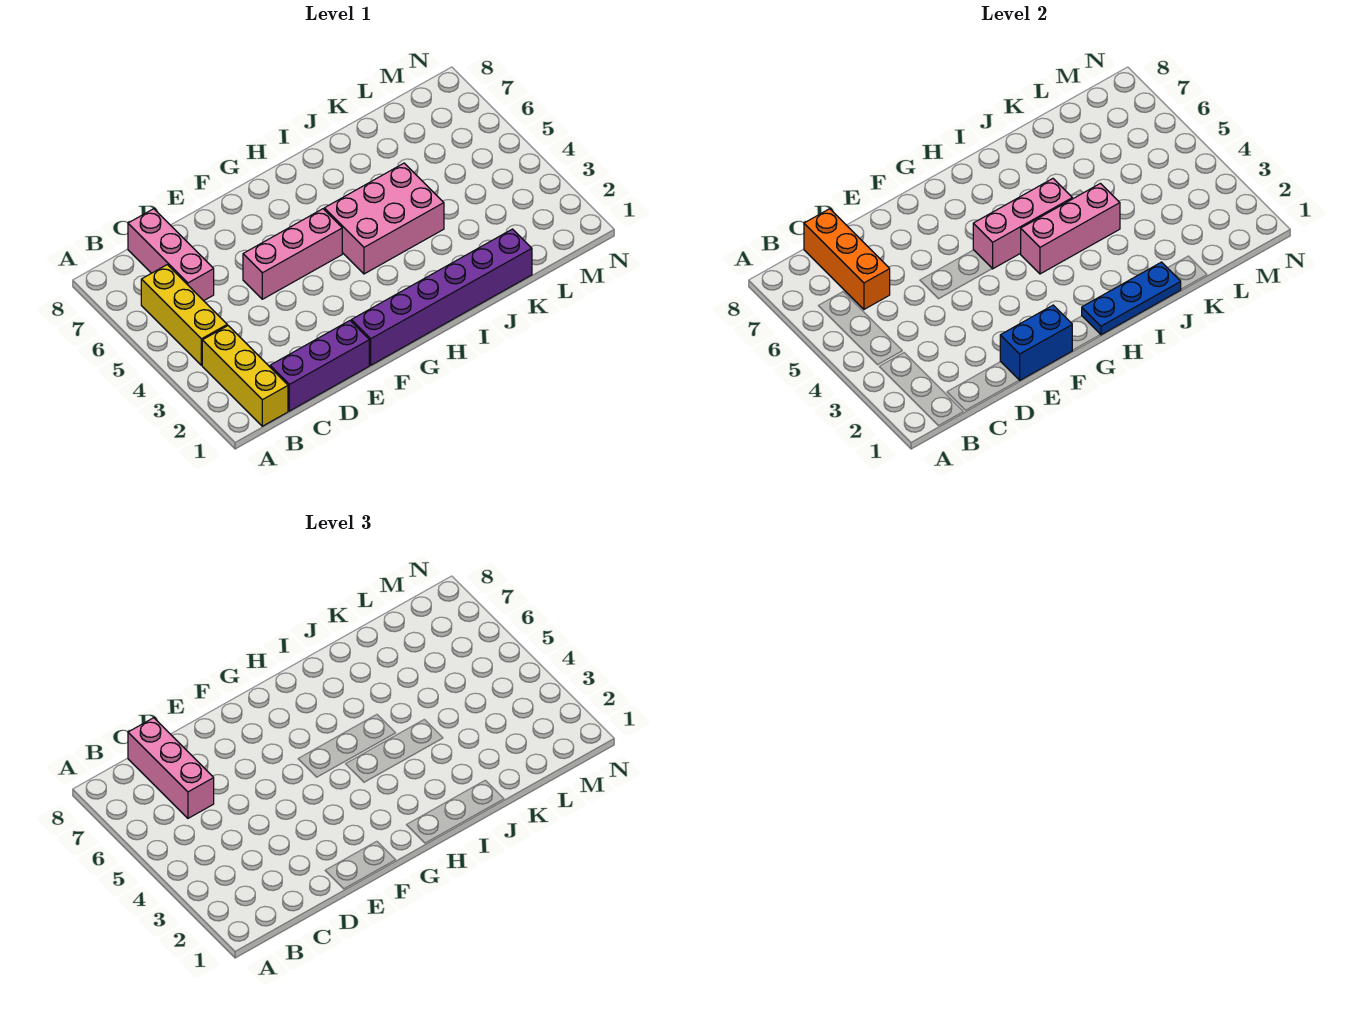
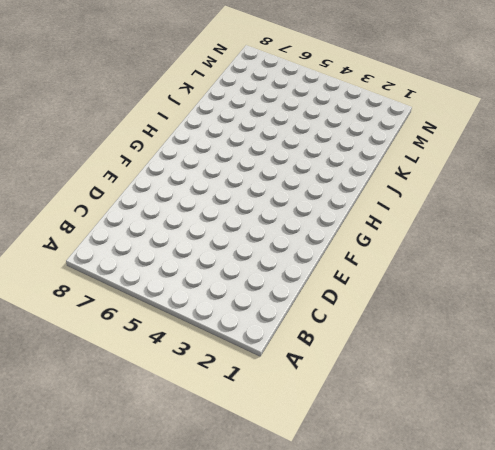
none -> yellow 1x3 brick [202,326,288,426]
none -> yellow 1x3 brick [141,265,227,365]
none -> purple 1x3 brick [270,321,369,411]

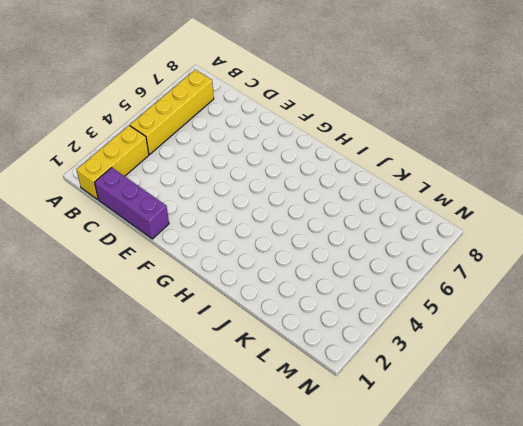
yellow 1x4 brick [130,70,214,154] -> yellow 1x3 brick [141,265,227,365]
none -> pink 1x3 brick [128,209,214,301]
none -> pink 1x3 brick [243,209,342,299]
none -> purple 1x6 brick [351,229,532,365]

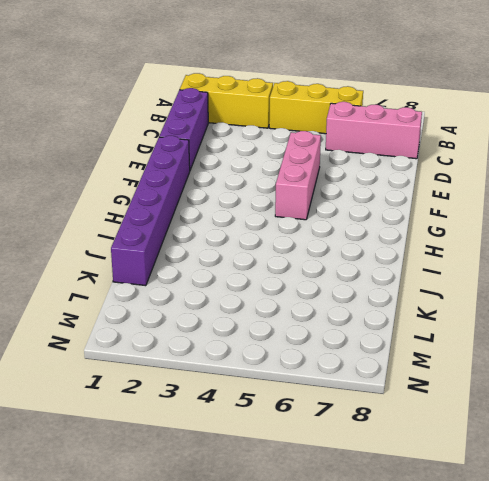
none -> pink 2x3 brick [324,163,444,274]
none -> orange 1x3 brick [804,209,890,309]
none -> blue 1x2 brick [1000,305,1072,380]

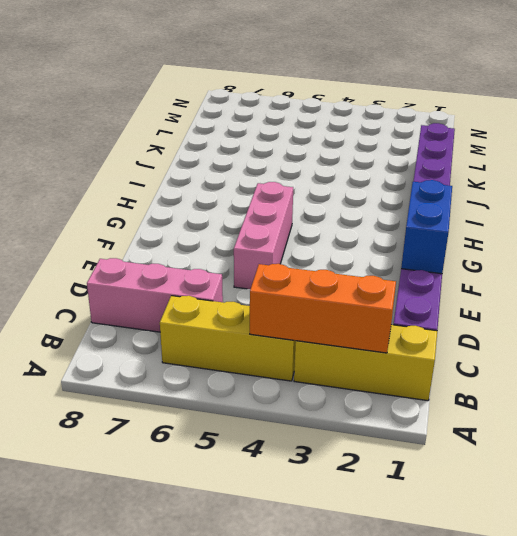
orange 1x3 brick [250,264,396,353] -> orange 1x3 brick moved to [804,209,890,309]
none -> pink 2x3 brick [324,163,444,274]
none -> pink 1x3 brick [973,179,1072,269]
none -> blue 1x3 plate [1082,262,1181,335]

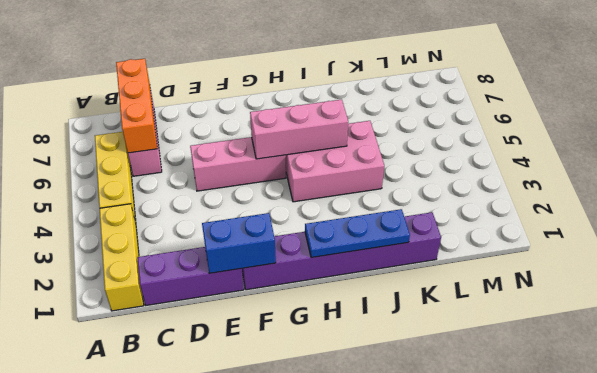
none -> pink 1x3 brick [1021,183,1120,274]
none -> pink 1x3 brick [128,718,214,818]

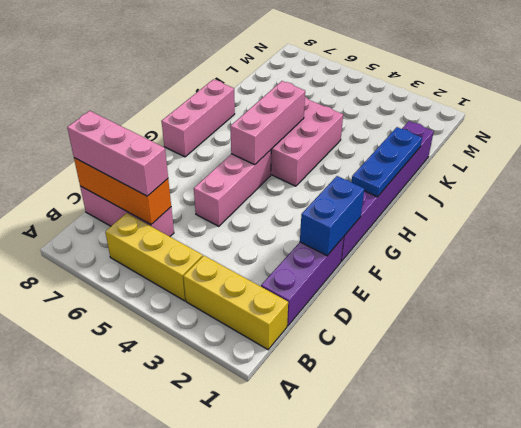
pink 1x3 brick [162,79,235,157] -> pink 1x3 brick moved to [1021,183,1120,274]

